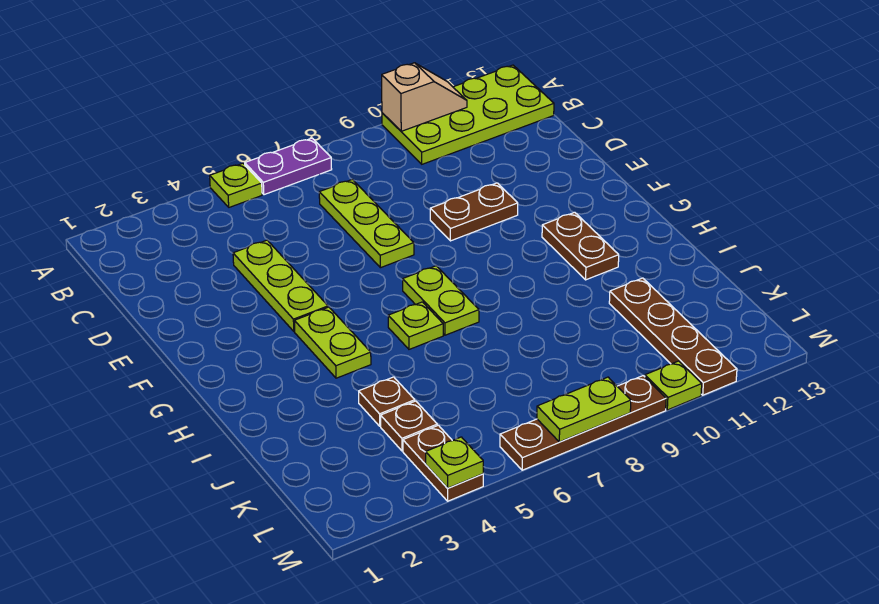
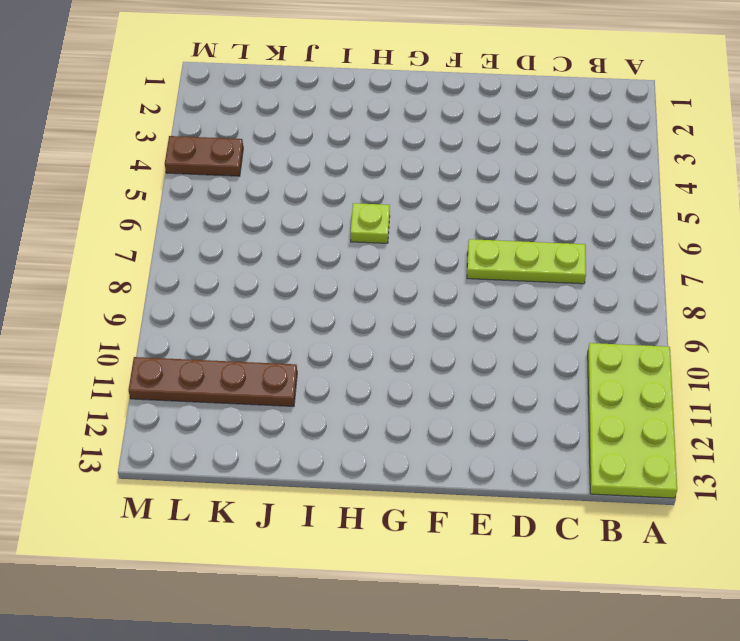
none -> lime 1x1 plate [210,163,262,207]
none -> purple 1x2 plate [245,138,332,195]
none -> lime 1x3 plate [233,240,328,331]

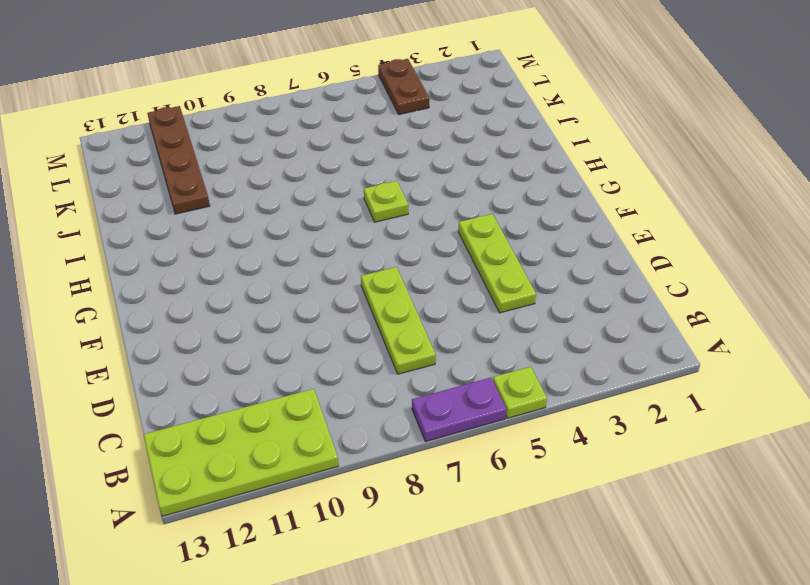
none -> brown 1x2 plate [430,183,518,241]
none -> lime 1x2 plate [294,307,371,378]
none -> lime 1x2 plate [403,266,479,335]

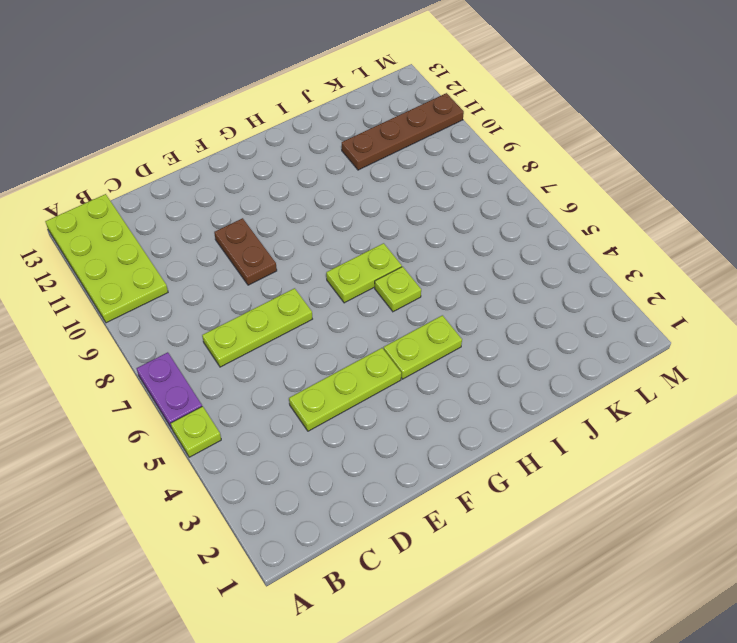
none -> brown 1x2 plate [542,212,619,280]
none -> brown 1x1 plate [359,377,415,426]
none -> brown 1x1 plate [381,401,437,451]

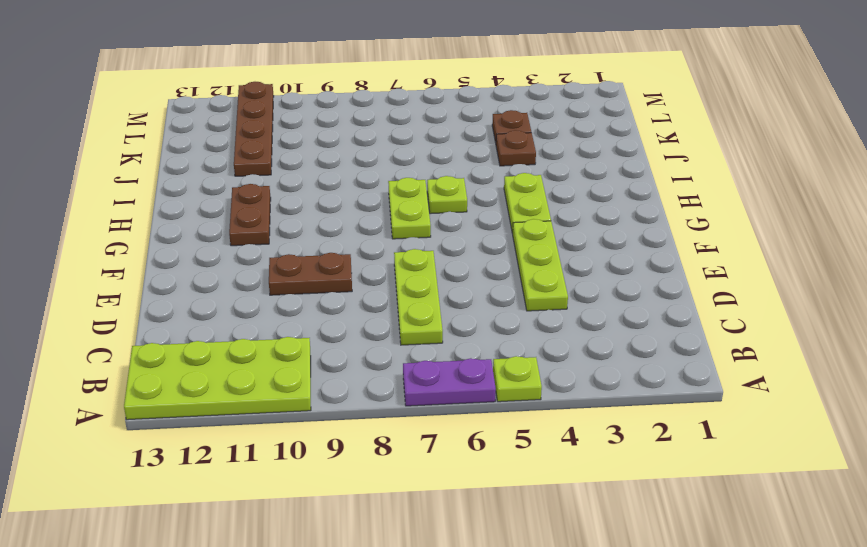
none -> brown 1x2 plate [403,425,483,501]
none -> brown 1x4 plate [500,376,666,470]
none -> lime 1x1 plate [645,361,702,410]

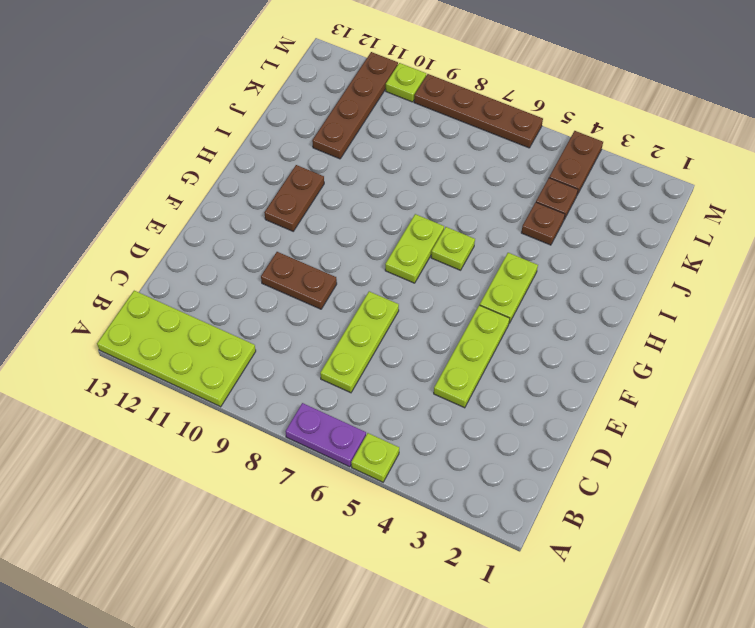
none -> tan 1x2 slope [382,63,467,131]
none -> lime 1x1 plate [426,437,483,488]
none -> lime 1x2 plate [537,377,631,442]

